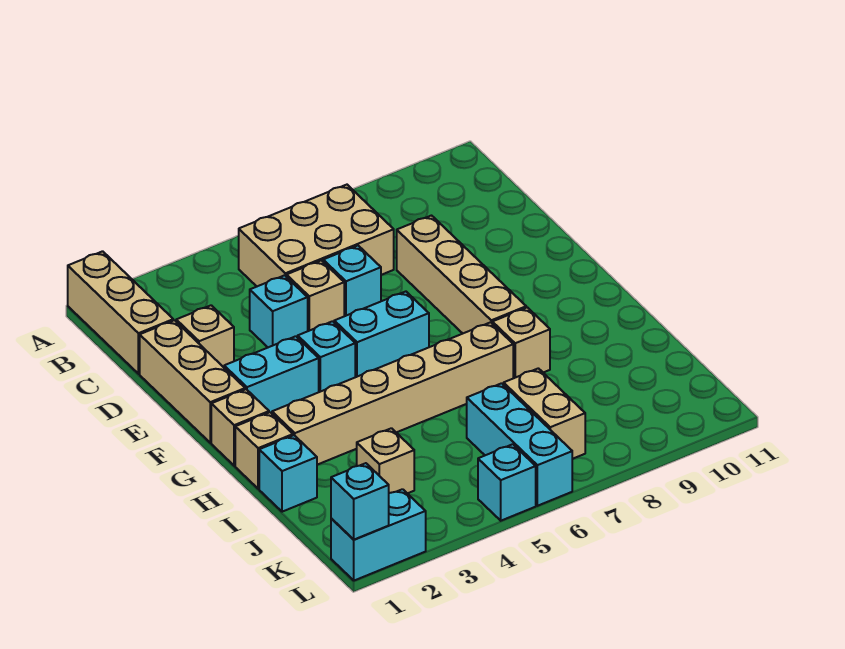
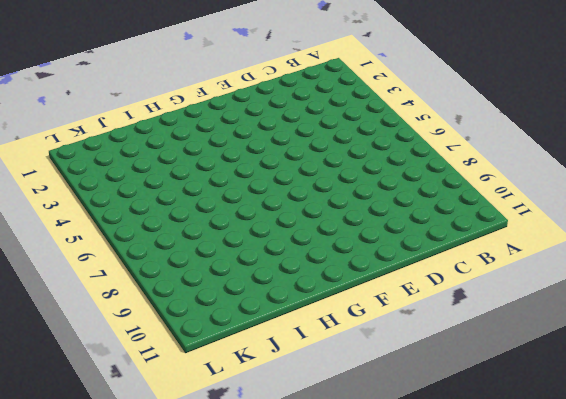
none -> tan 1x3 brick [68,251,173,374]
none -> tan 2x3 brick [239,185,394,286]
none -> tan 1x3 brick [140,320,245,443]

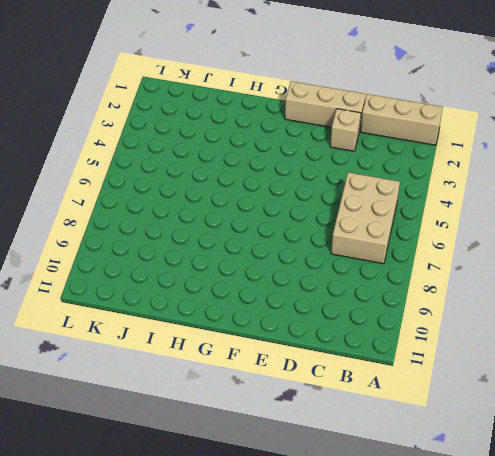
none -> cyan 1x1 brick [250,275,308,347]
none -> tan 1x1 brick [286,260,344,331]
none -> cyan 1x1 brick [323,246,381,316]

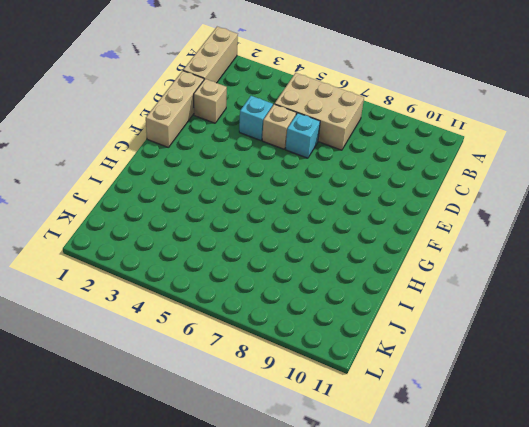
none -> tan 1x4 brick [397,216,526,333]
none -> cyan 1x2 brick [224,336,319,413]
none -> cyan 1x1 brick [298,321,355,392]

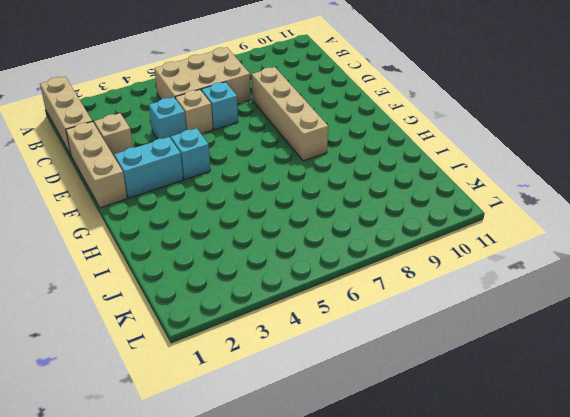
none -> cyan 1x2 brick [334,292,429,377]
none -> tan 1x1 brick [211,389,269,466]
none -> tan 1x1 brick [235,412,293,489]

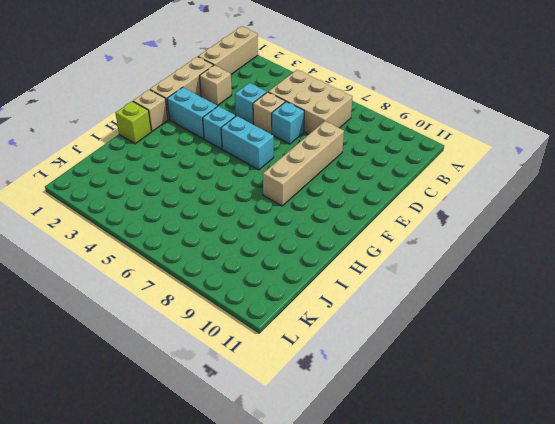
lime 1x1 brick [116,101,151,144] -> tan 1x1 brick [235,412,293,489]
none -> tan 1x6 brick [272,322,513,465]
none -> tan 1x1 brick [492,307,550,378]
none -> cyan 1x1 brick [259,435,317,512]

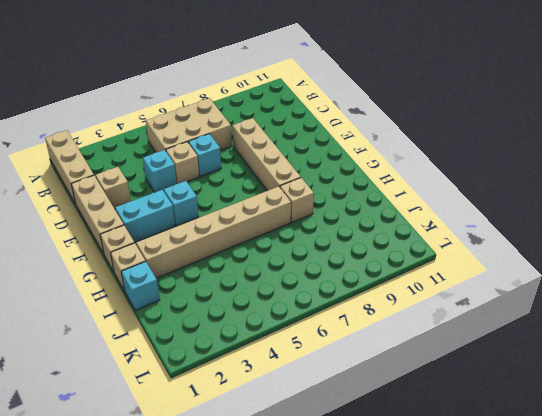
none -> cyan 1x2 brick [334,292,429,377]
none -> tan 1x1 brick [357,428,414,493]
none -> cyan 1x3 brick [467,383,572,506]

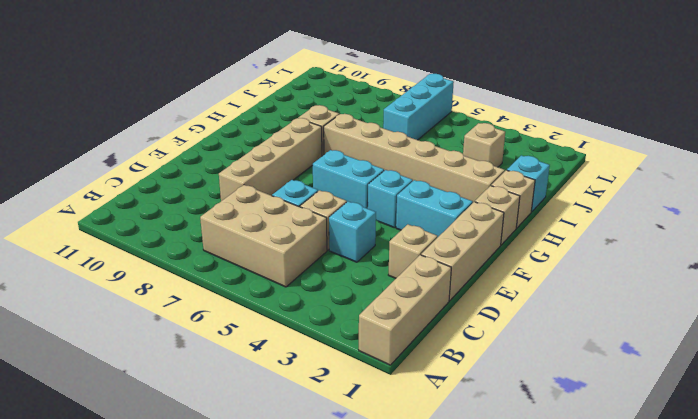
none -> tan 1x2 brick [504,368,585,459]
none -> cyan 1x2 brick [331,489,426,581]
none -> cyan 1x1 brick [478,444,536,521]

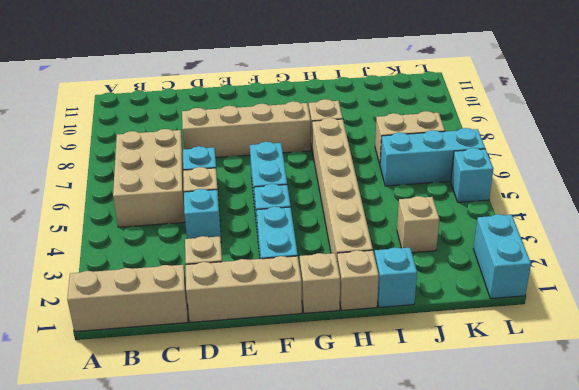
none -> cyan 1x1 brick [331,463,389,540]

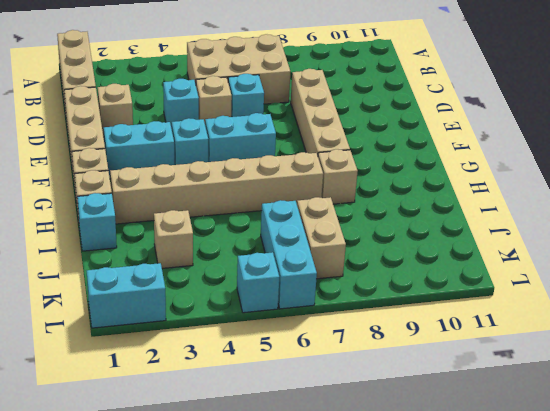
none -> cyan 1x1 brick [331,463,389,540]

